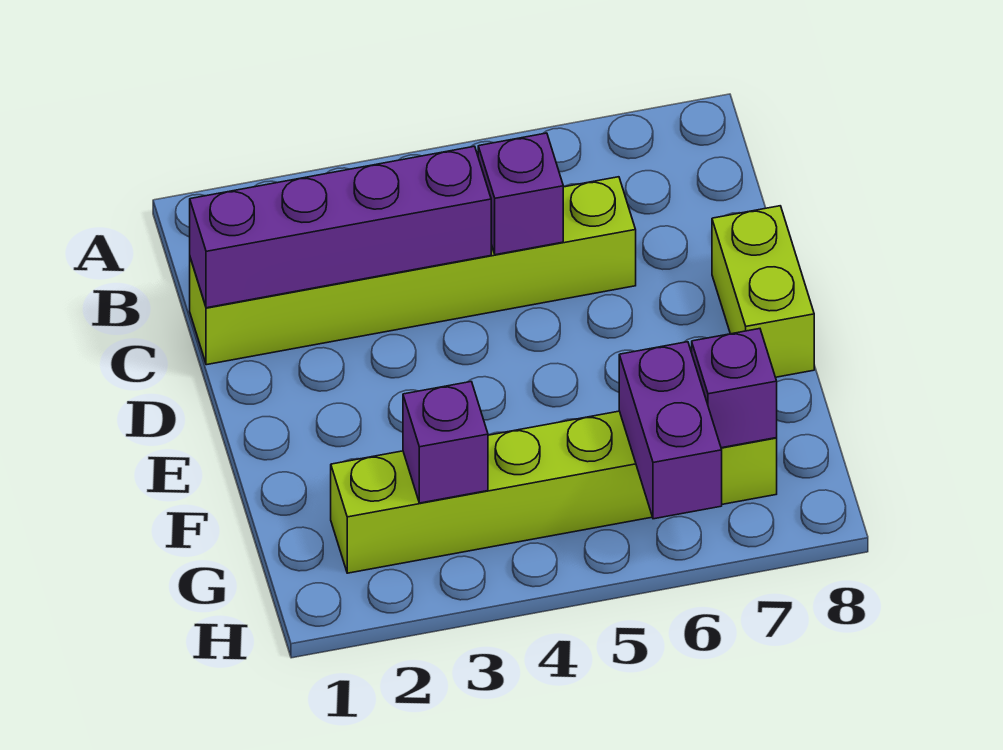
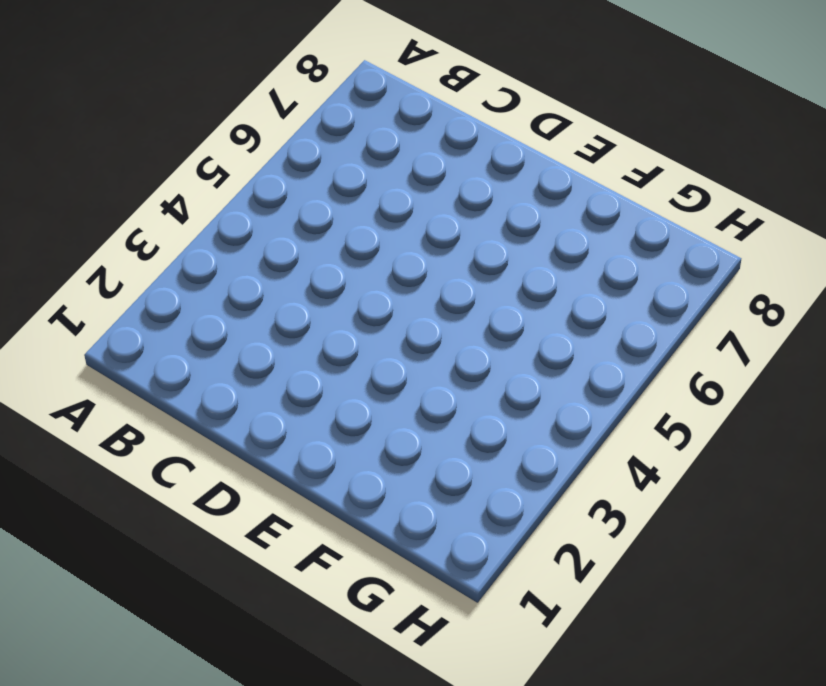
none -> lime 1x6 brick [190,177,636,365]
none -> lime 1x2 brick [712,206,814,377]

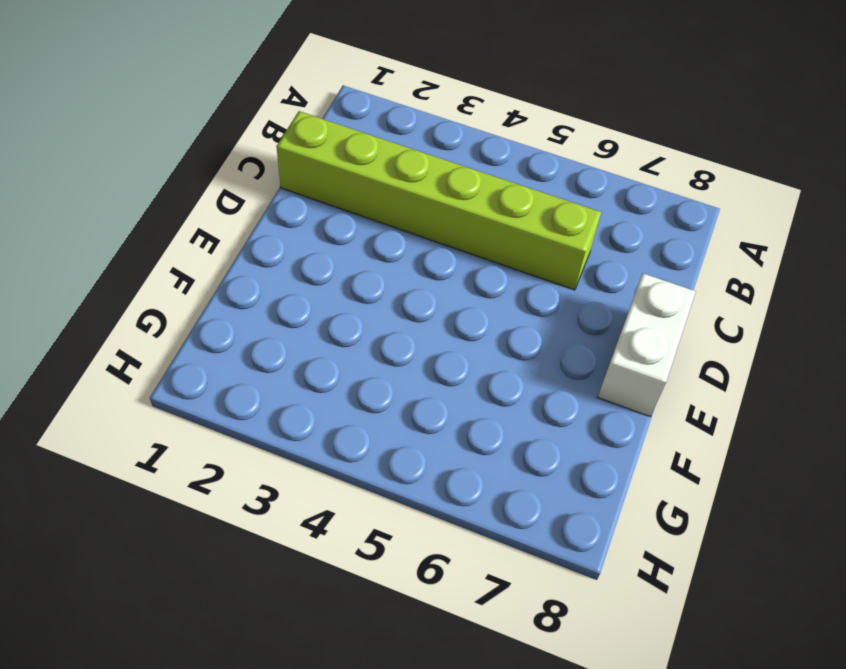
white 1x2 brick [598,273,696,416] -> lime 1x2 brick [712,206,814,377]
none -> lime 1x6 brick [331,411,777,573]
none -> purple 1x4 brick [190,146,491,308]

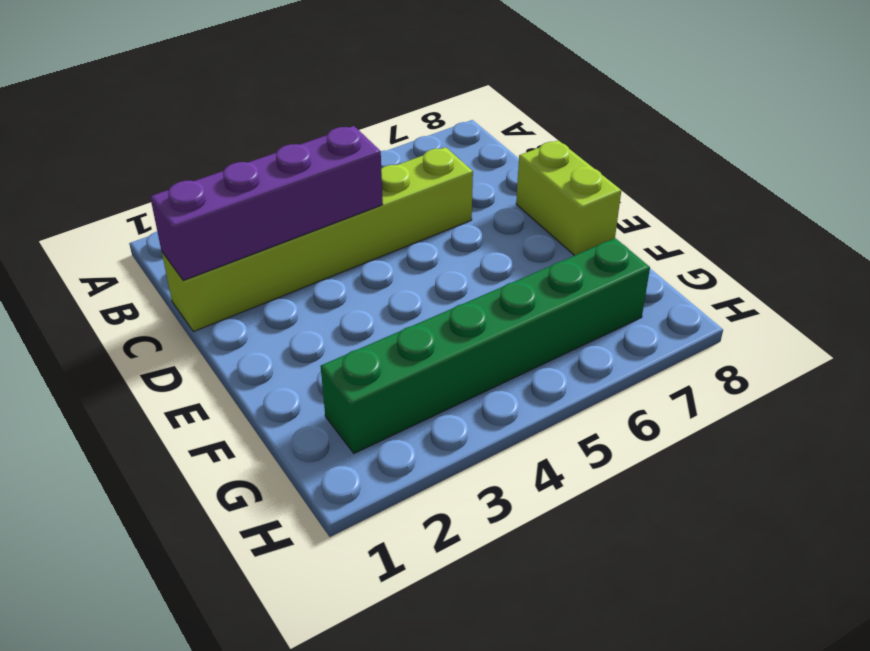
green 1x6 brick [321,238,650,453] -> lime 1x6 brick [331,411,777,573]
none -> purple 1x1 brick [478,133,563,255]
none -> purple 1x1 brick [403,382,488,503]

